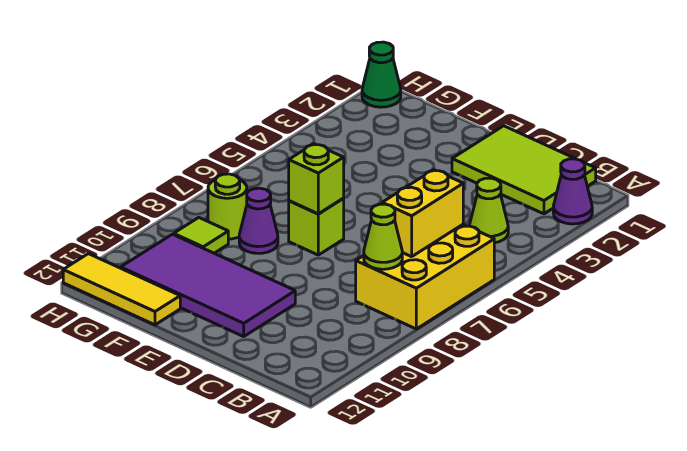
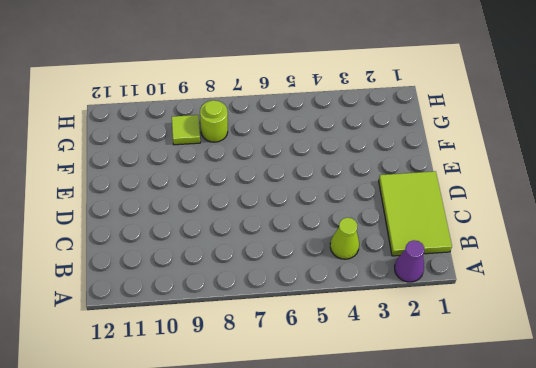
none -> yellow 2x3 brick [356,224,494,329]
none -> purple 2x4 tile [121,234,295,337]
none -> lime 1x1 brick [289,198,344,255]

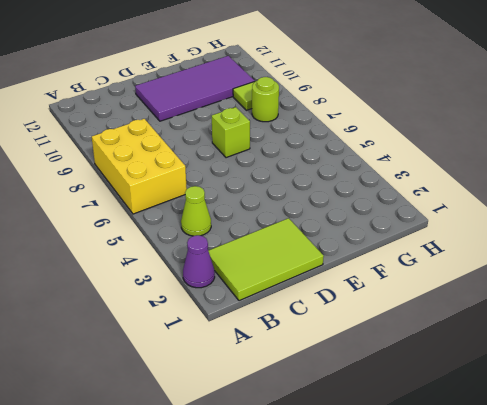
none -> purple 1x1 cone [239,188,278,253]
none -> yellow 1x3 tile [63,254,180,325]
none -> green 1x1 cone [362,42,401,107]

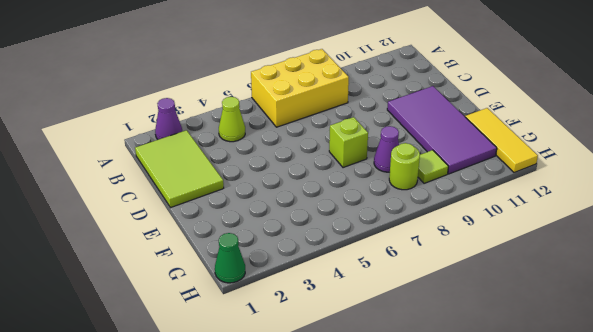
none -> yellow 1x2 brick [382,170,463,257]
none -> lime 1x1 cone [364,204,402,269]
none -> lime 1x1 brick [289,144,344,214]

